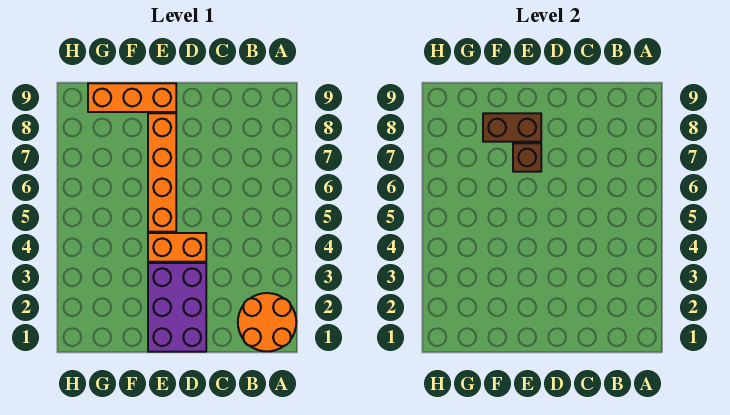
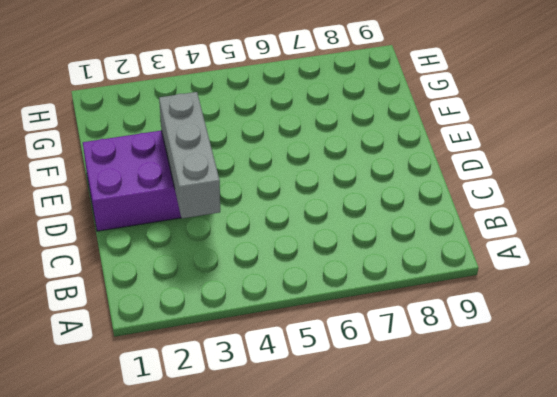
grey 1x3 brick [159,92,220,218] -> none
none -> orange 2x2 round brick [238,293,296,351]
none -> orange 1x2 brick [148,233,206,262]

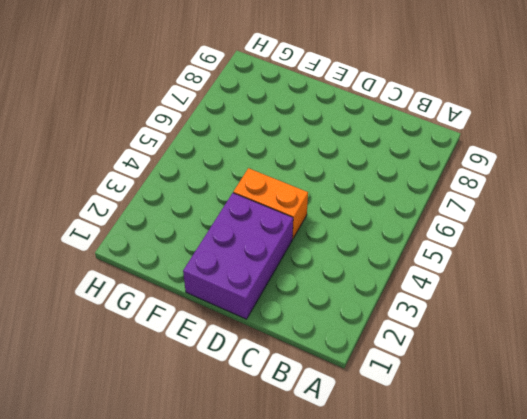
none -> orange 2x2 round brick [238,293,296,351]
none -> orange 1x4 brick [148,113,176,232]

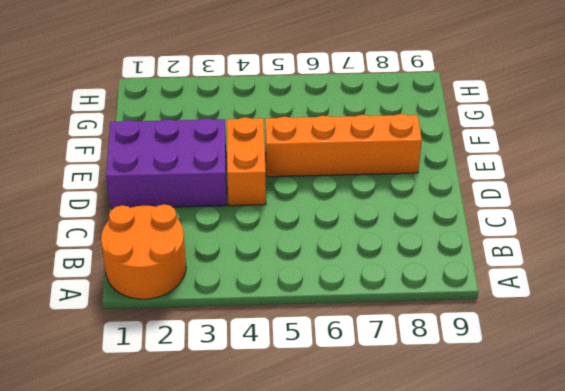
none -> orange 1x3 brick [88,83,176,112]
none -> brown 1x1 brick [513,143,541,172]

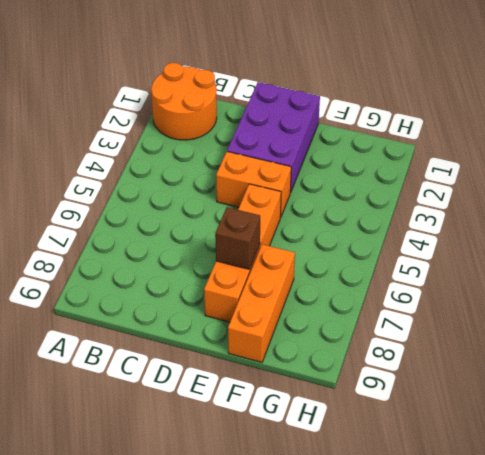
orange 1x3 brick [228,244,295,362] -> orange 1x3 brick turned to [88,83,176,112]
none -> brown 1x2 brick [483,113,541,142]

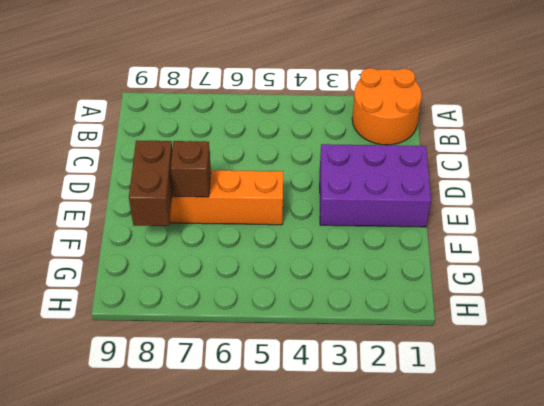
none -> orange 1x2 brick [148,233,206,262]
none -> orange 1x3 brick [88,83,176,112]

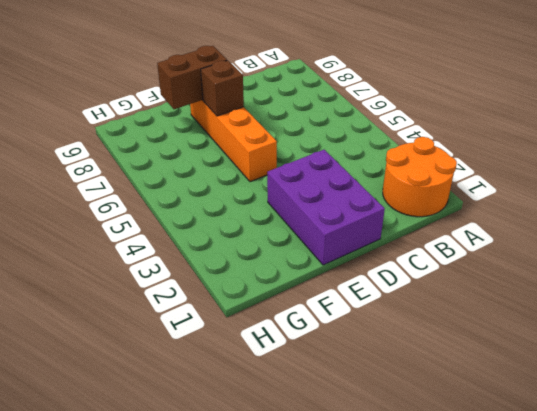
none -> orange 1x2 brick [148,233,206,262]
none -> orange 1x3 brick [88,83,176,112]

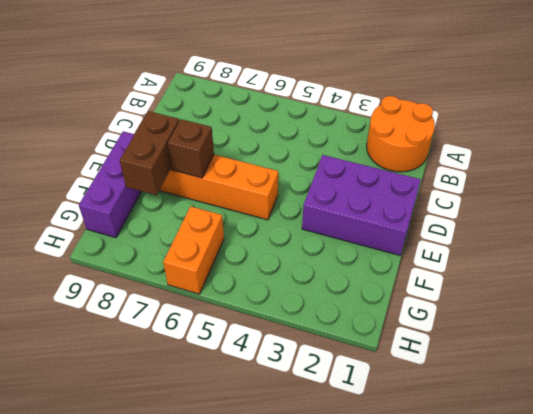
purple 1x3 brick [79,131,141,238] -> orange 1x3 brick [88,83,176,112]
orange 1x2 brick [163,206,224,294] -> orange 1x2 brick moved to [148,233,206,262]

